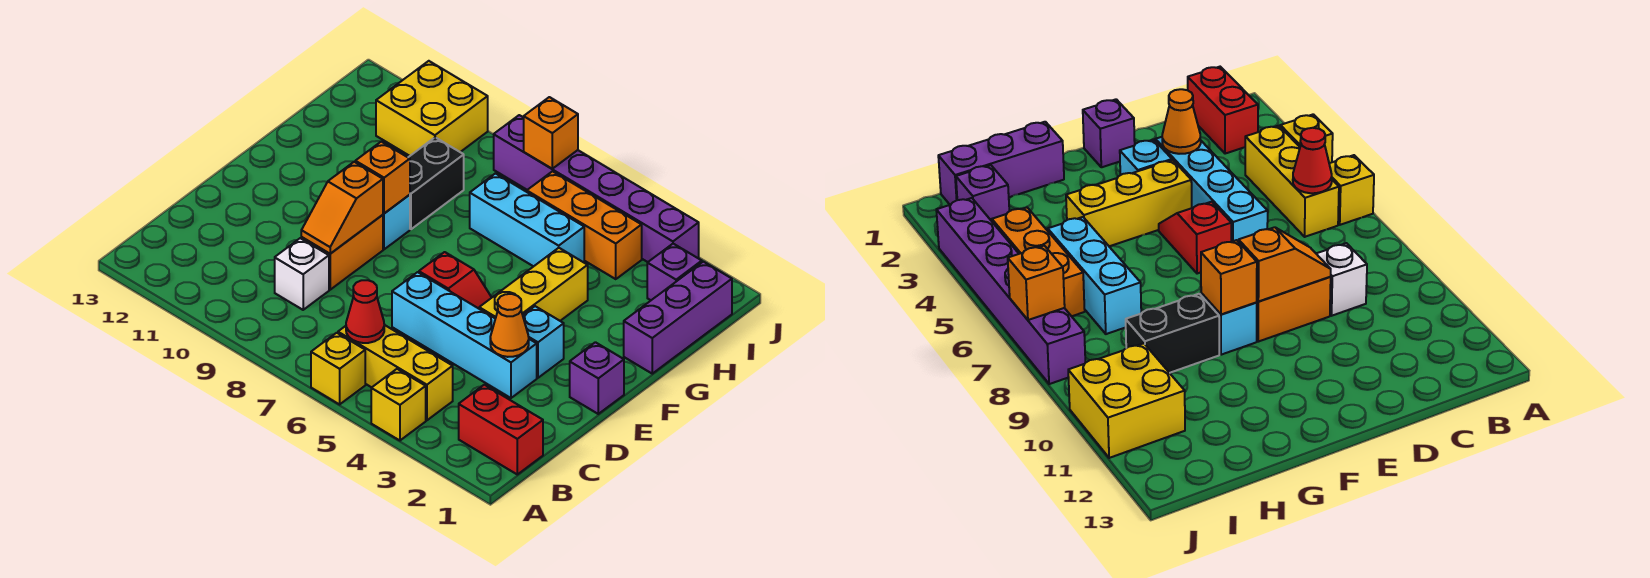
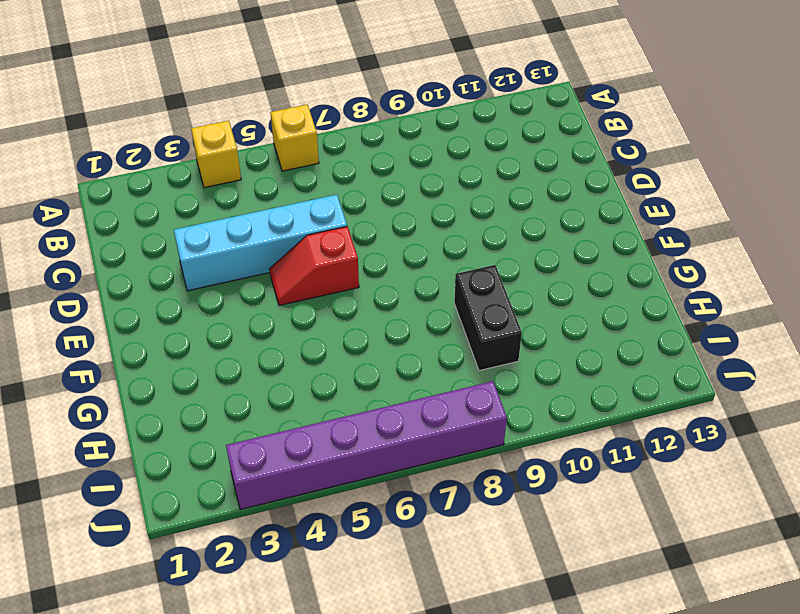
none -> red 1x2 brick [459,385,543,474]
none -> yellow 1x3 brick [338,325,453,420]
none -> white 1x1 brick [275,238,329,310]

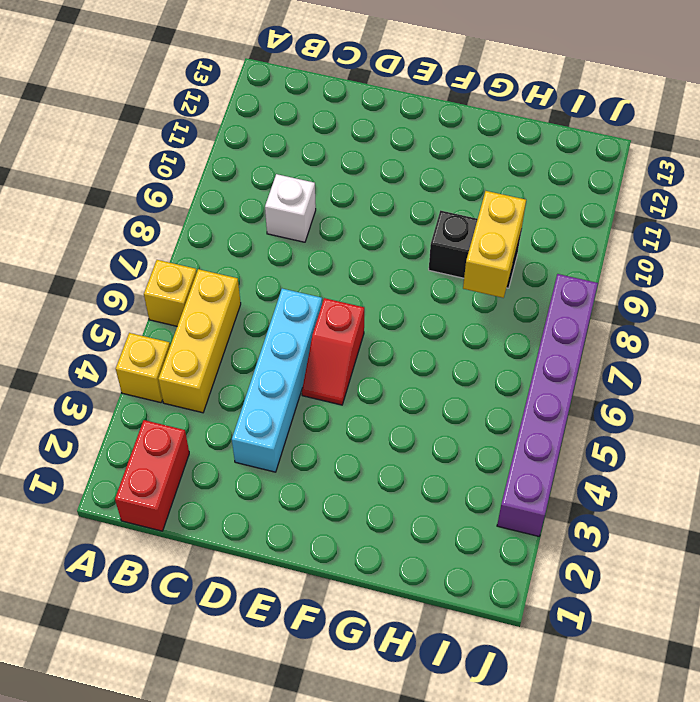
yellow 1x2 brick [463,191,526,298] -> none
none -> orange 1x2 brick [301,215,383,290]
none -> purple 1x1 brick [570,342,624,414]
none -> cyan 1x1 brick [523,306,564,378]

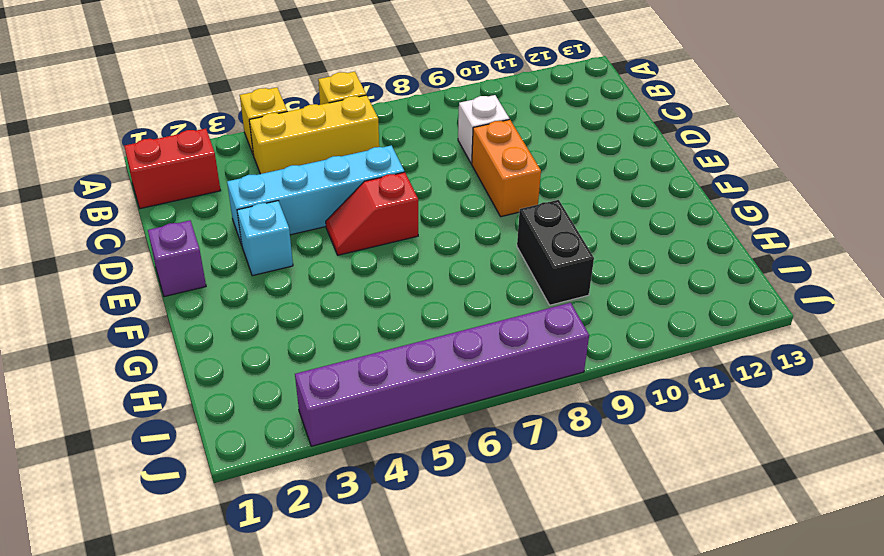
none -> yellow 1x3 brick [479,248,588,321]
none -> cyan 1x1 brick [383,195,410,249]
none -> purple 1x3 brick [624,262,732,374]

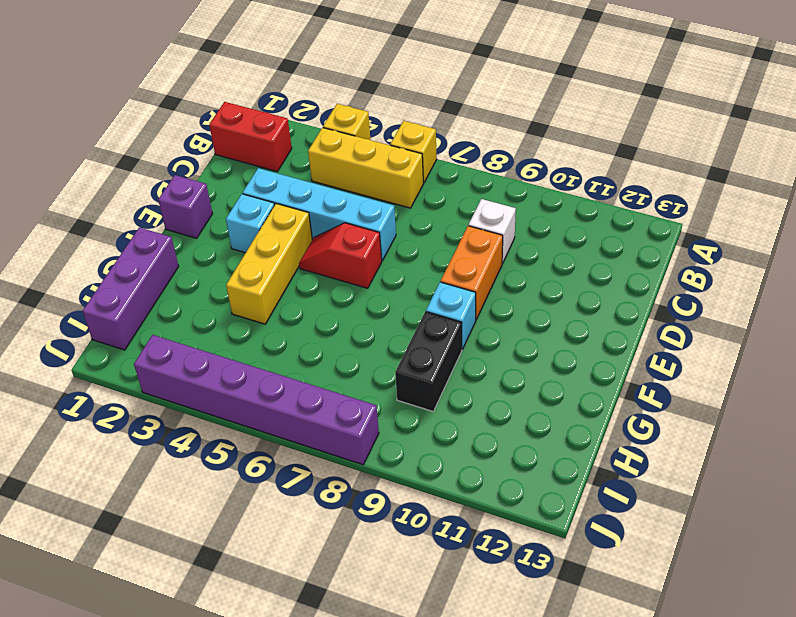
none -> cyan 1x3 brick [470,173,584,266]
none -> purple 1x1 brick [647,244,702,300]
none -> orange 1x3 brick [527,171,642,279]

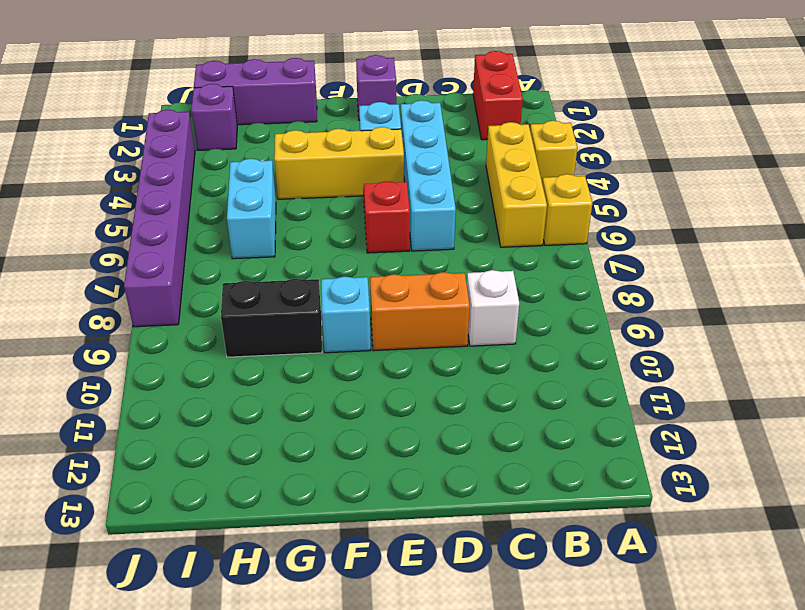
cyan 1x2 brick [227,159,276,259] -> cyan 1x3 brick [470,173,584,266]
none -> orange 1x3 brick [527,171,642,279]
none -> yellow 2x2 brick [376,61,488,156]
none -> red 1x1 cone [346,280,384,343]

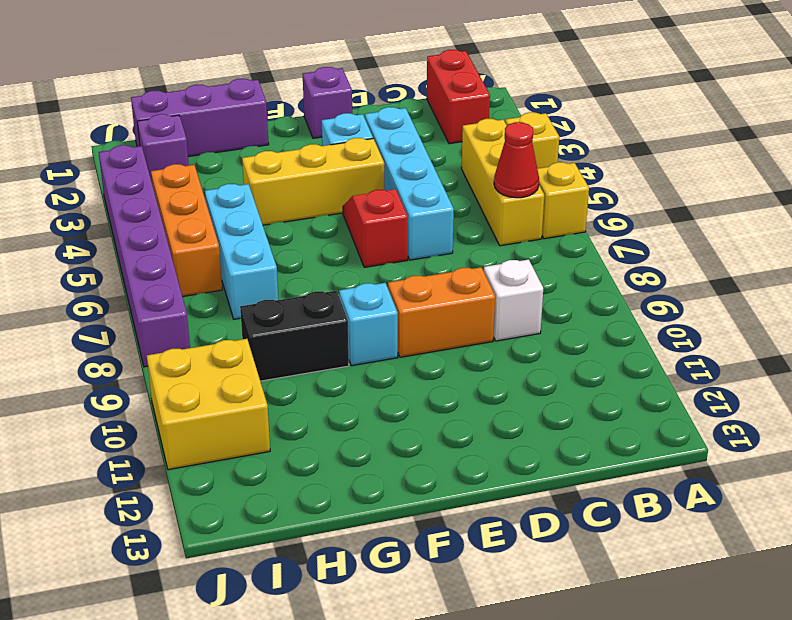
none -> orange 1x1 cone [490,294,529,357]
none -> orange 1x2 slope [301,162,383,254]
none -> orange 1x1 brick [355,142,410,213]

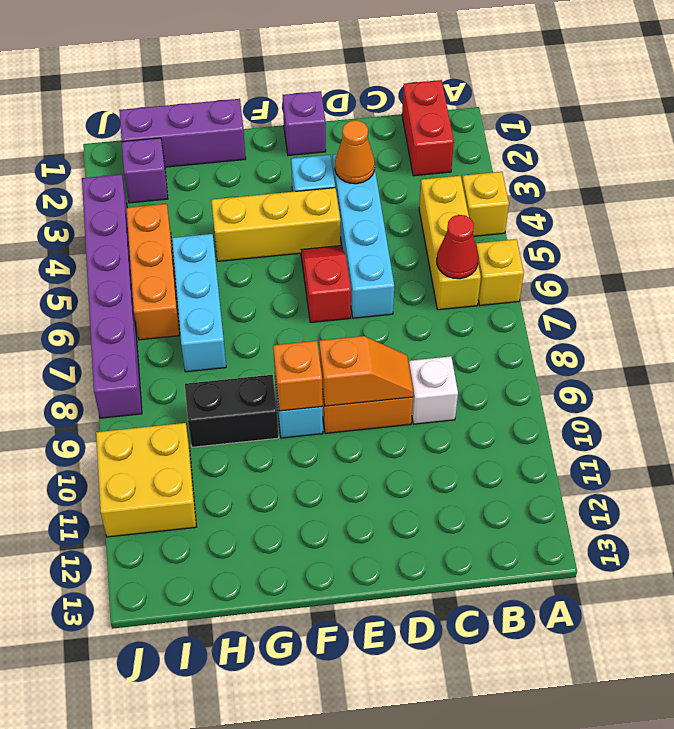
none -> orange 1x1 brick [524,97,578,169]

